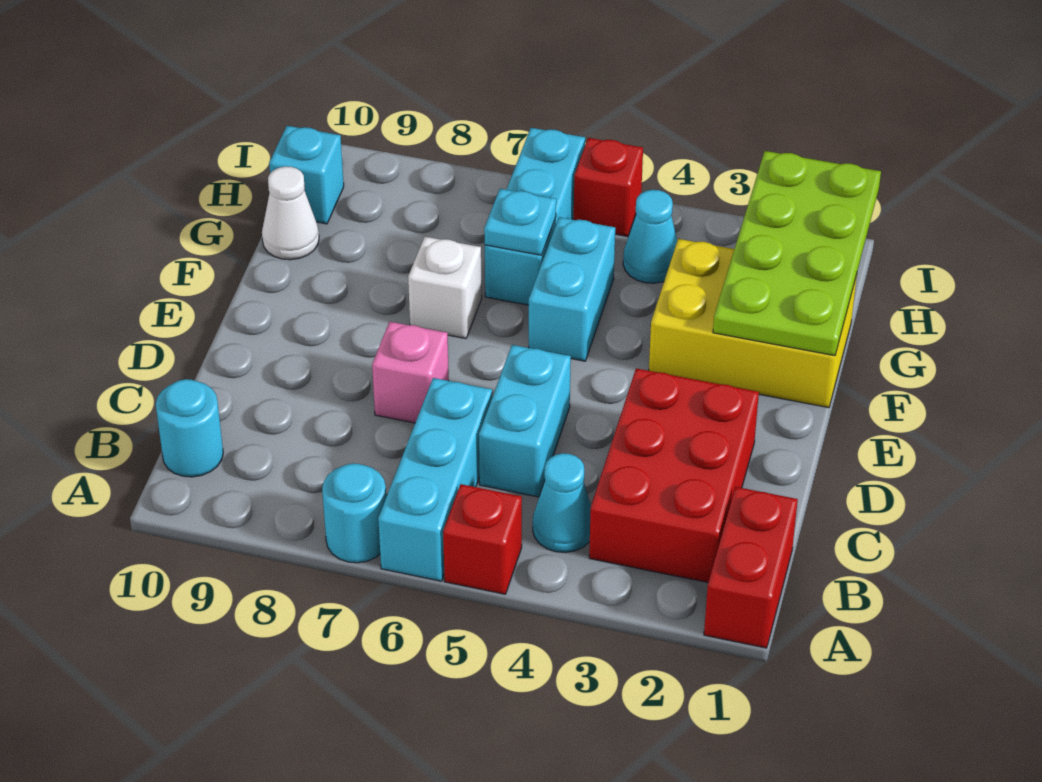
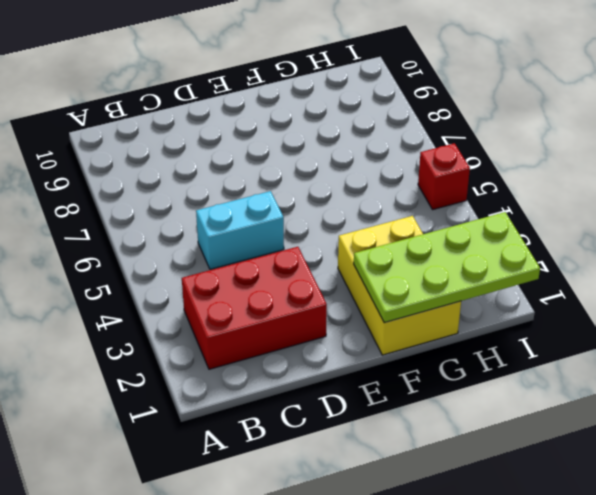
none -> red 1x2 brick [704,487,798,648]
none -> red 1x1 brick [443,484,522,594]
none -> cyan 1x3 brick [378,378,492,581]

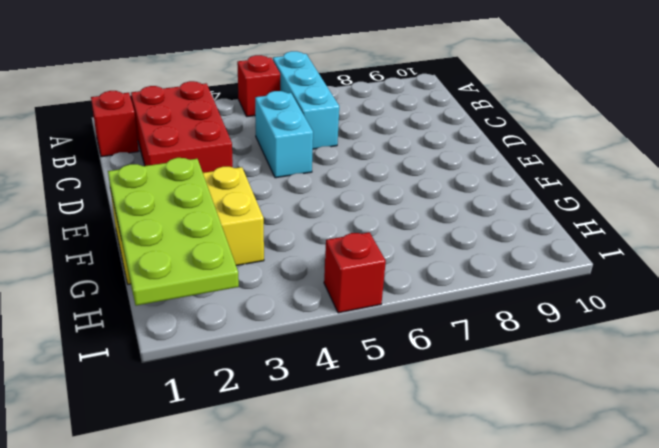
red 1x1 brick [91,91,139,157] -> red 1x2 brick [704,487,798,648]
none -> cyan 1x1 round brick [322,463,386,563]
none -> cyan 1x1 cone [533,453,591,552]
none -> cyan 1x1 round brick [156,379,223,477]

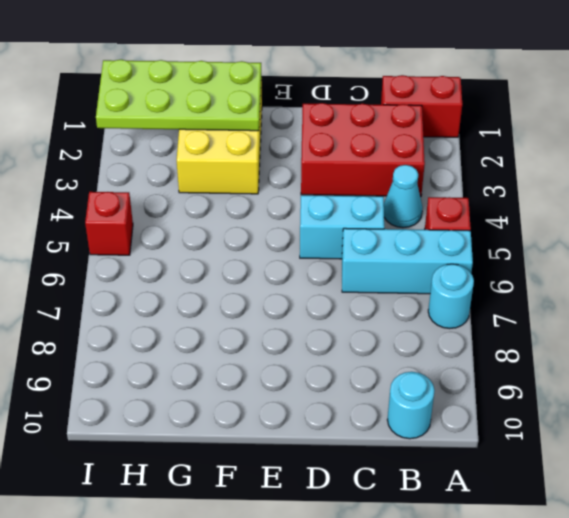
none -> pink 1x1 brick [372,322,449,423]
none -> cyan 1x2 brick [529,217,615,361]
none -> white 1x1 brick [408,237,482,339]

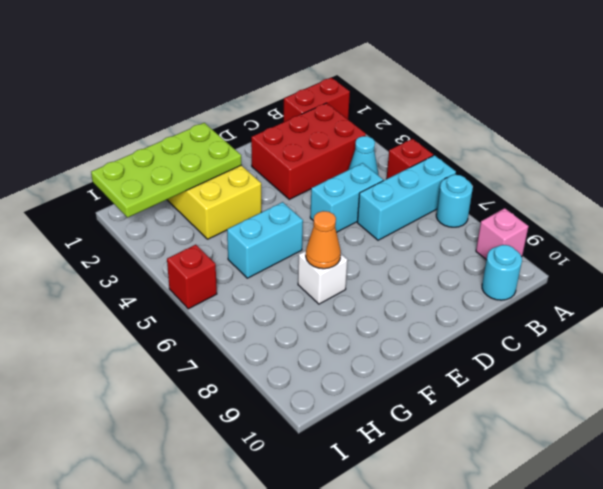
pink 1x1 brick [476,208,529,260] -> pink 1x1 brick moved to [372,322,449,423]
orange 1x1 cone [306,211,341,269] -> none
none -> cyan 1x3 brick [485,128,585,305]
none -> white 1x1 cone [262,166,319,260]
none -> cyan 1x1 cone [623,190,677,283]

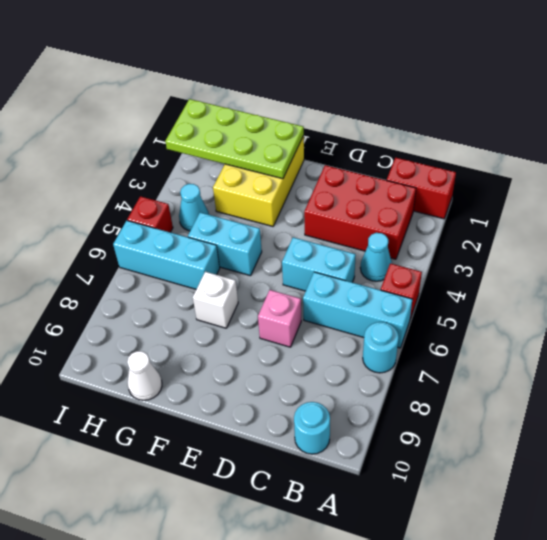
none -> cyan 1x1 brick [269,126,344,224]
none -> cyan 1x1 plate [484,189,556,255]

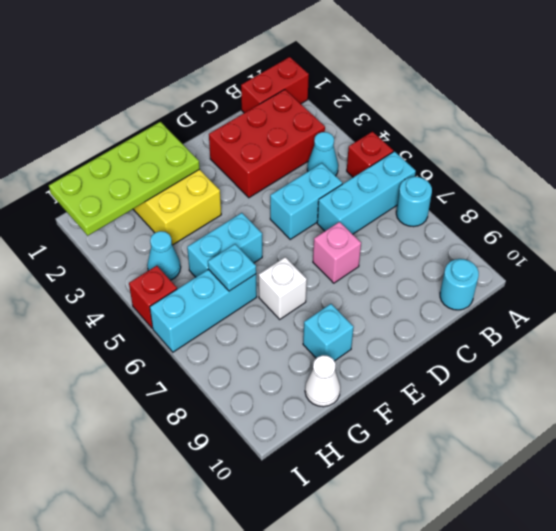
cyan 1x1 brick [303,304,354,361] -> cyan 1x1 brick moved to [269,126,344,224]

